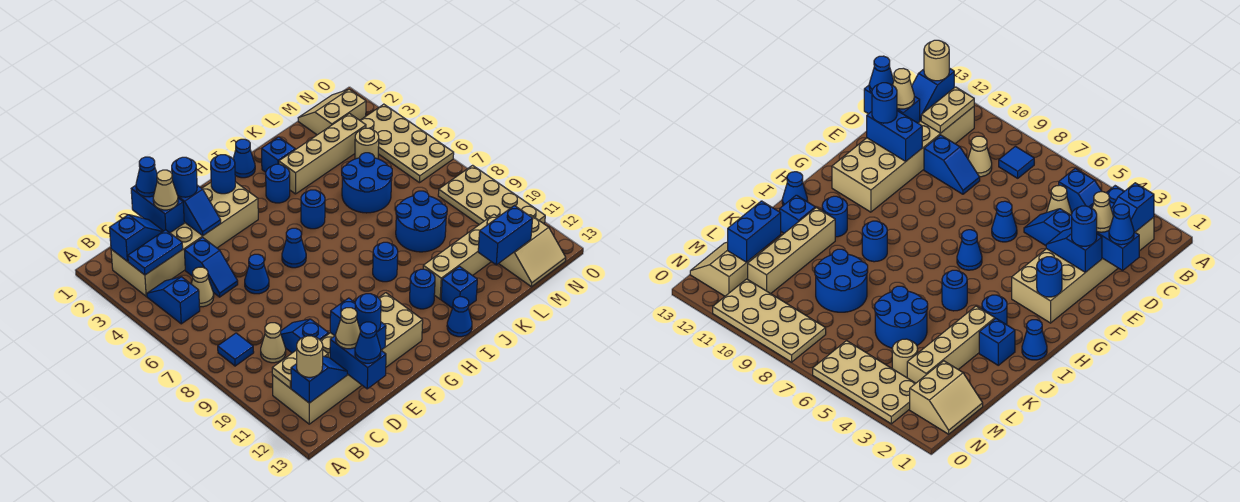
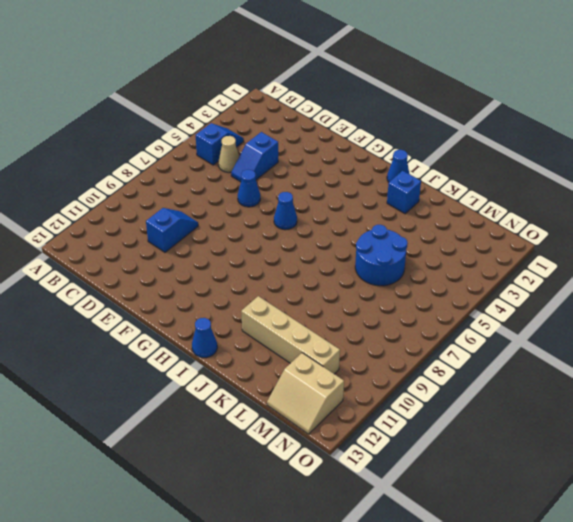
none -> tan 2x6 brick [111,182,258,296]
none -> blue 1x1 tile [218,333,254,366]
none -> tan 2x6 brick [272,293,423,424]
none -> tan 1x1 cone [261,323,286,363]

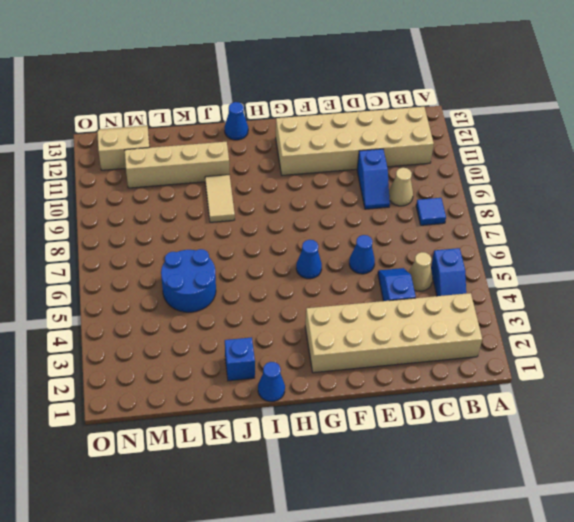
tan 1x2 tile [205,175,235,222] -> none
none -> blue 1x1 round brick [266,164,290,203]
none -> blue 1x1 round brick [301,190,325,229]
none -> blue 1x1 round brick [373,242,398,282]
none -> blue 1x1 round brick [410,269,435,309]

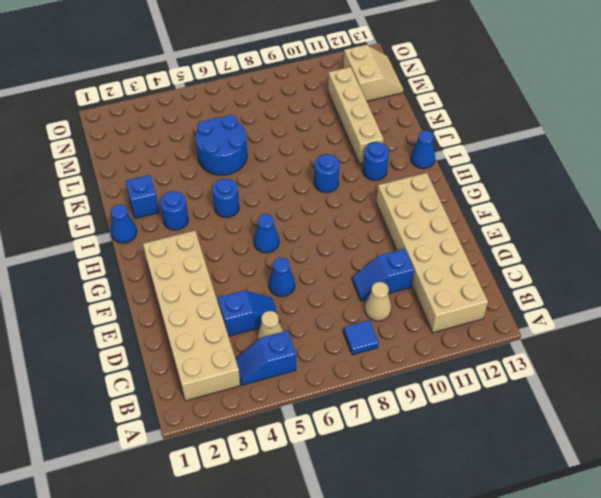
none -> tan 1x4 brick [279,113,366,194]
none -> blue 1x1 brick [441,266,477,308]
none -> blue 2x2 round brick [396,191,447,252]
none -> tan 2x2 slope [298,89,366,135]

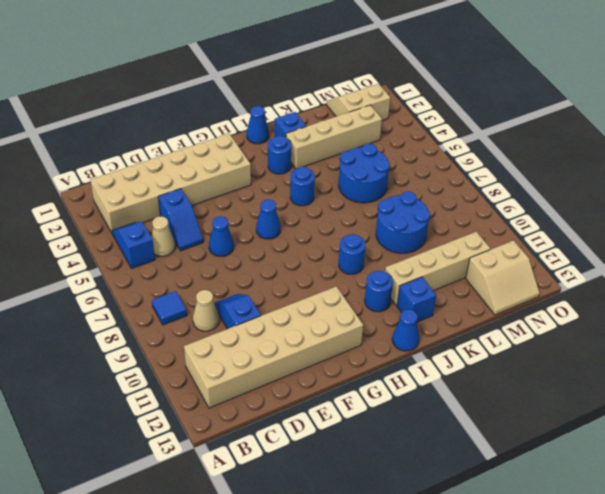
none -> tan 1x1 round brick [355,128,379,159]
none -> tan 2x4 plate [360,104,454,183]
none -> tan 2x4 plate [438,165,545,225]
none -> blue 1x2 slope [110,215,163,262]

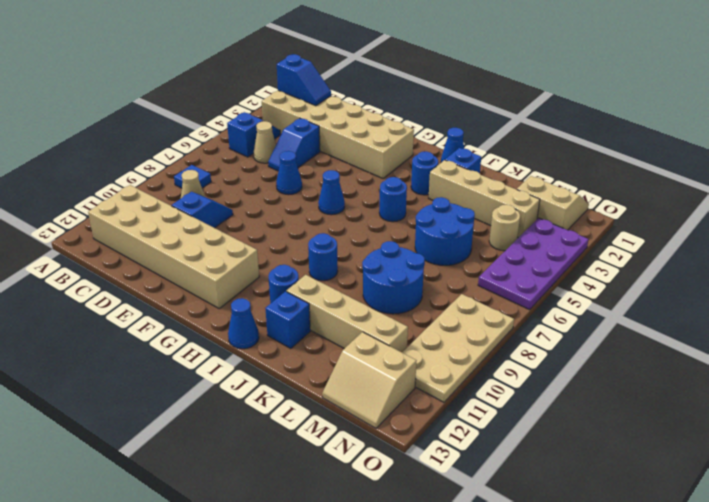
purple 2x4 plate [478,218,589,310] -> tan 2x4 plate [360,104,454,183]
none -> blue 1x2 plate [128,230,183,275]
none -> tan 1x2 plate [272,350,328,388]
none -> blue 1x2 slope [291,356,347,403]
none -> blue 1x2 brick [131,185,184,233]

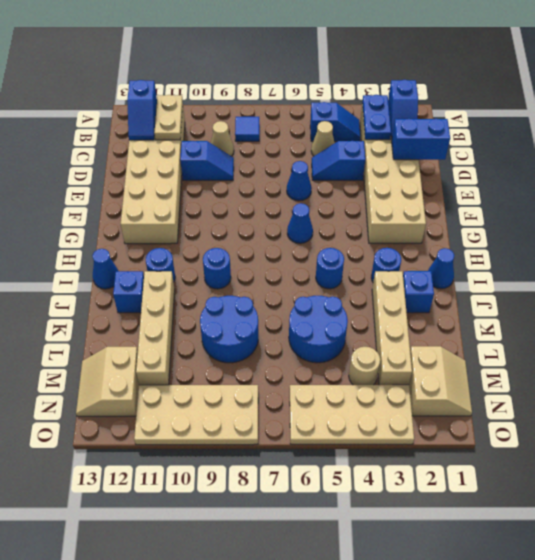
none -> blue 1x2 brick [330,335,386,389]
none -> blue 1x2 slope [178,185,221,236]
none -> blue 1x2 brick [330,298,386,350]
none -> blue 1x1 round brick [211,155,235,194]

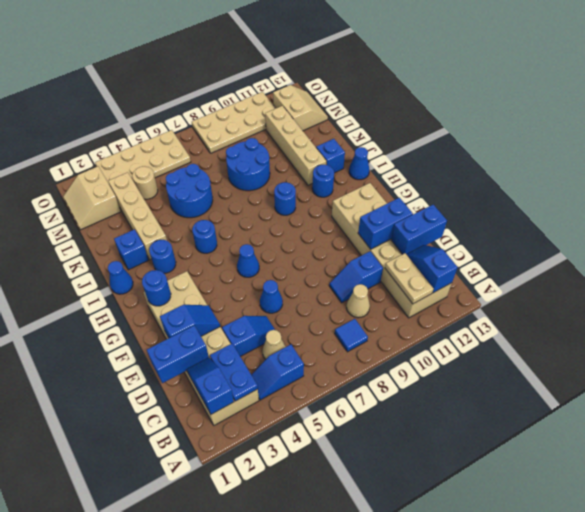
none -> blue 1x2 brick [478,206,533,265]
none -> tan 1x1 round brick [297,336,323,377]
none -> blue 1x1 cone [136,157,157,197]
none -> tan 1x1 cone [153,170,178,210]

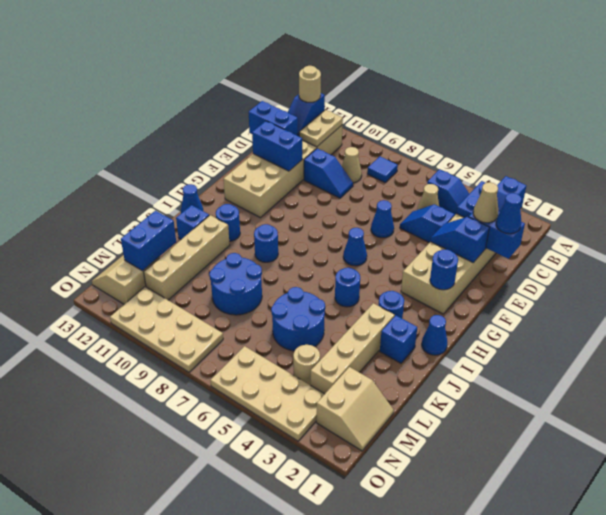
none -> tan 1x1 cone [336,308,360,349]
none -> blue 1x1 cone [355,322,381,363]
none -> blue 1x1 round brick [172,157,197,197]
none -> blue 1x1 round brick [355,294,381,332]

